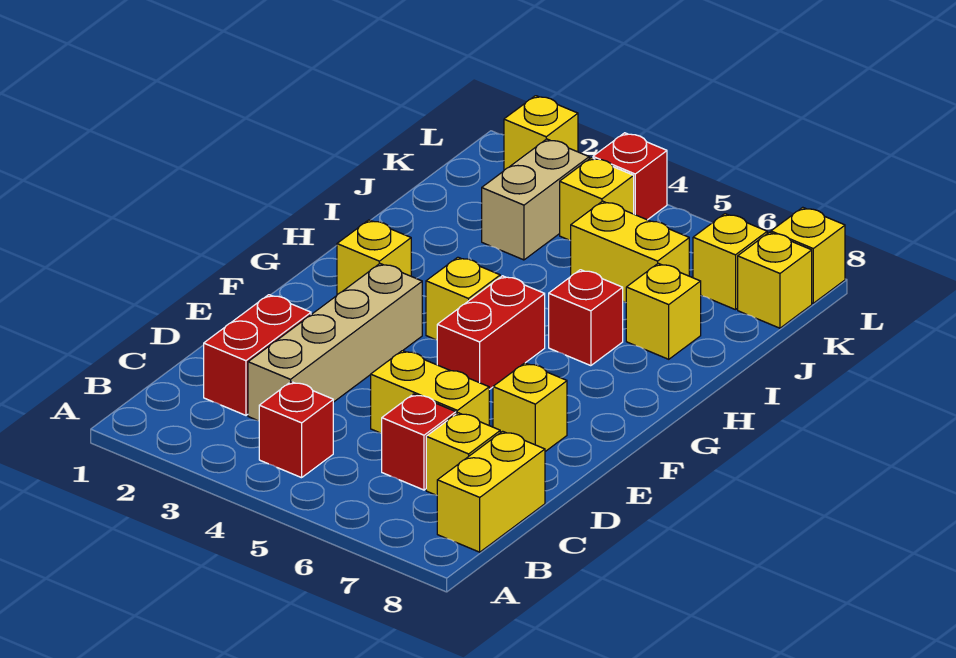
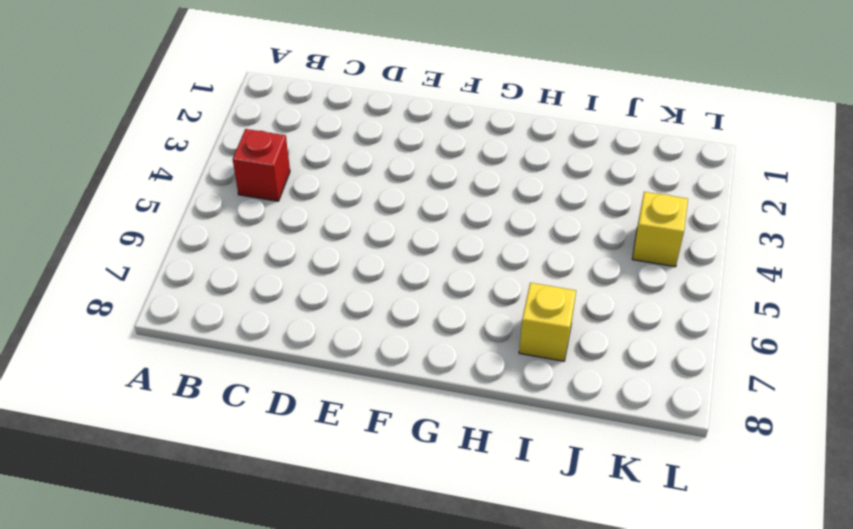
none -> yellow 1x2 brick [437,431,545,552]
none -> red 1x2 brick [204,295,311,415]
none -> tan 1x4 brick [248,264,422,421]

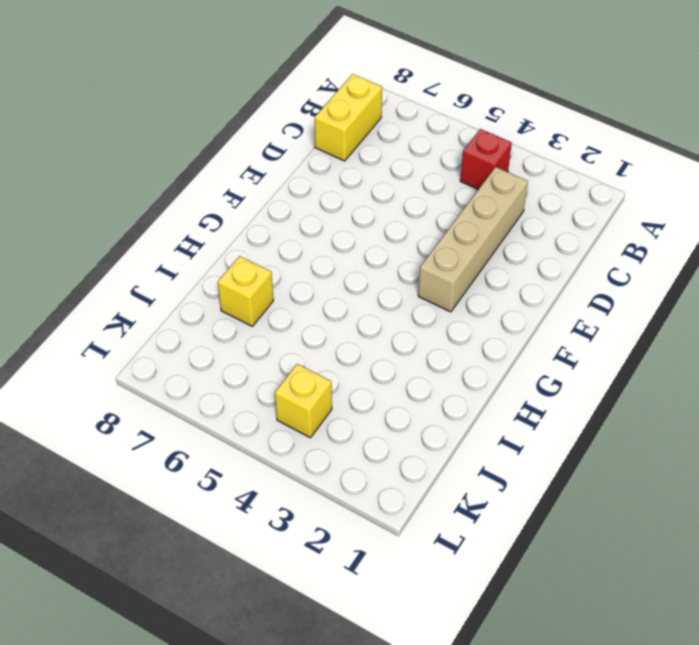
none -> red 1x2 brick [204,295,311,415]
none -> red 1x1 brick [382,394,456,490]
none -> yellow 1x1 brick [426,413,500,495]

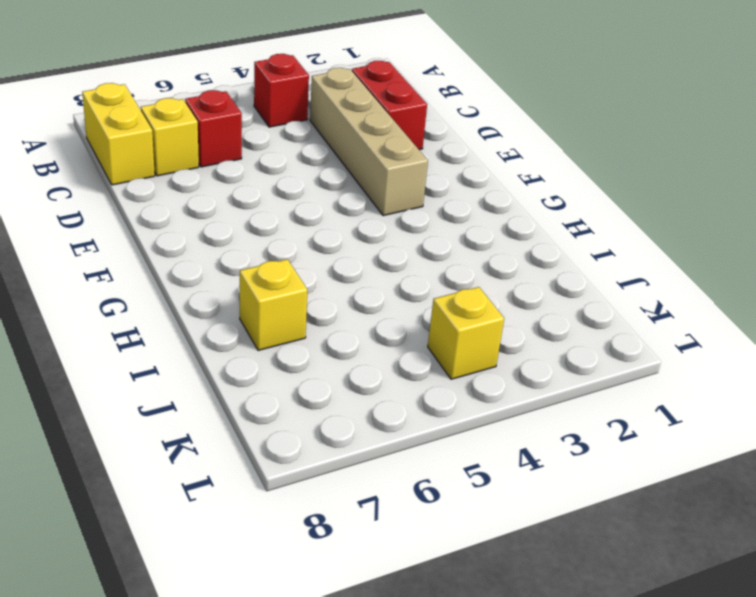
none -> yellow 1x2 brick [371,351,489,433]
none -> yellow 1x1 brick [493,363,567,452]
none -> red 1x2 brick [437,276,545,390]

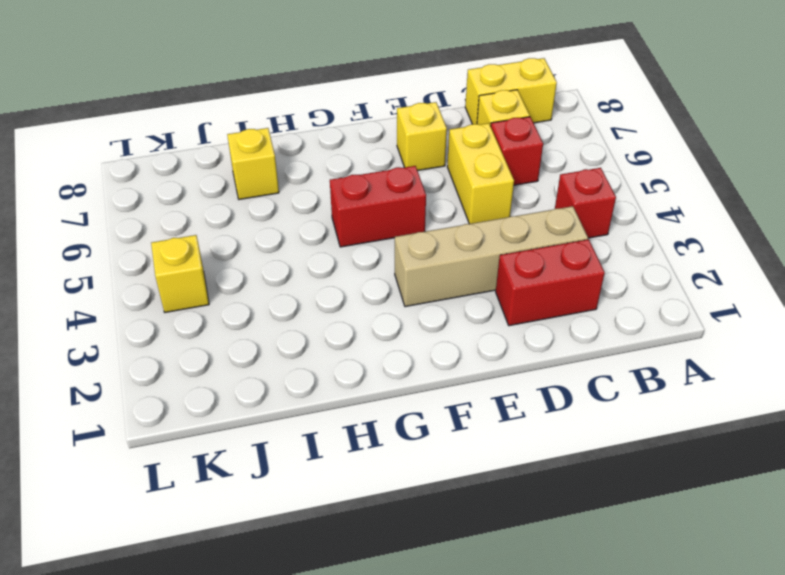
none -> yellow 1x1 brick [337,220,411,295]
none -> yellow 1x1 brick [426,257,500,340]
none -> red 1x1 brick [549,270,623,366]

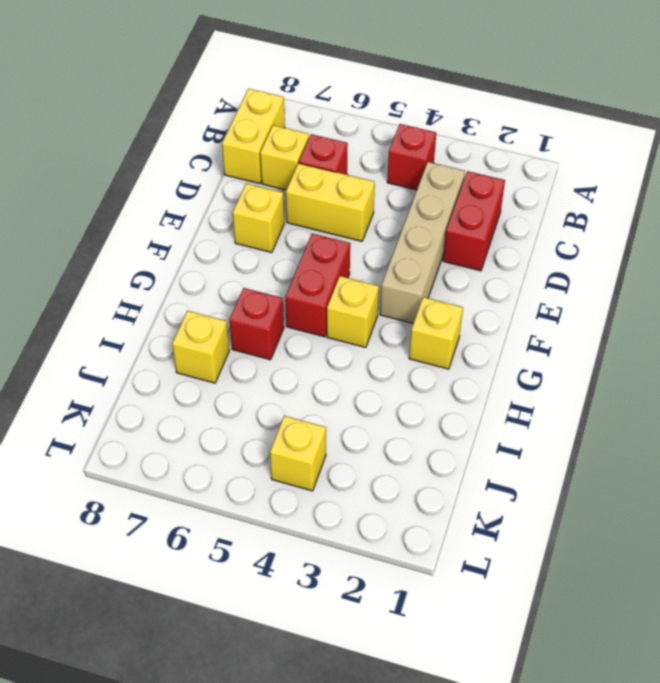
none -> tan 1x2 brick [482,139,589,260]
none -> yellow 1x2 brick [571,201,689,303]
none -> yellow 1x1 brick [693,214,767,310]

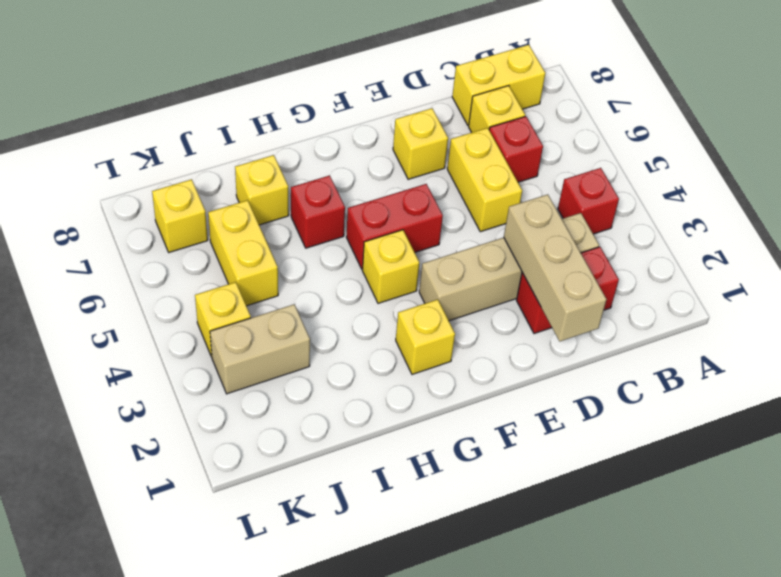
tan 1x3 brick [504,194,607,341] -> none
none -> yellow 1x1 brick [738,232,812,328]
none -> yellow 1x1 brick [504,96,578,170]
none -> red 1x1 brick [593,133,667,220]

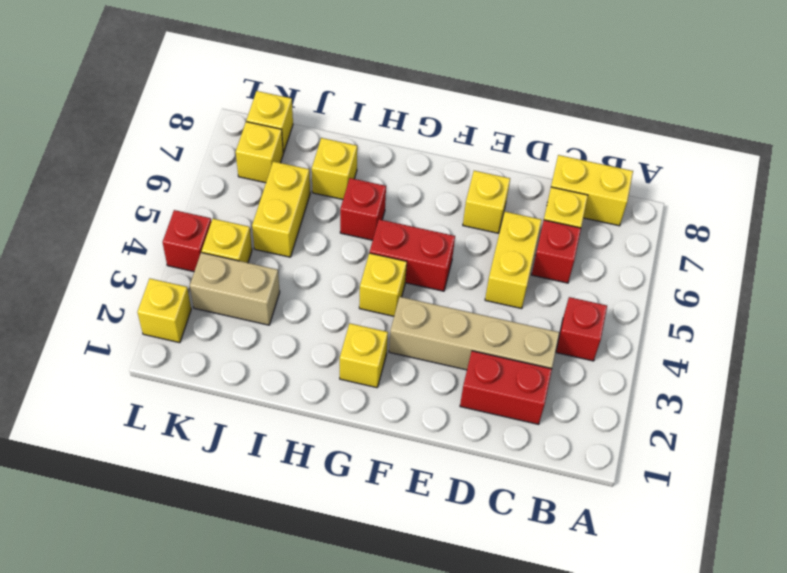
none -> yellow 1x1 brick [771,207,845,303]

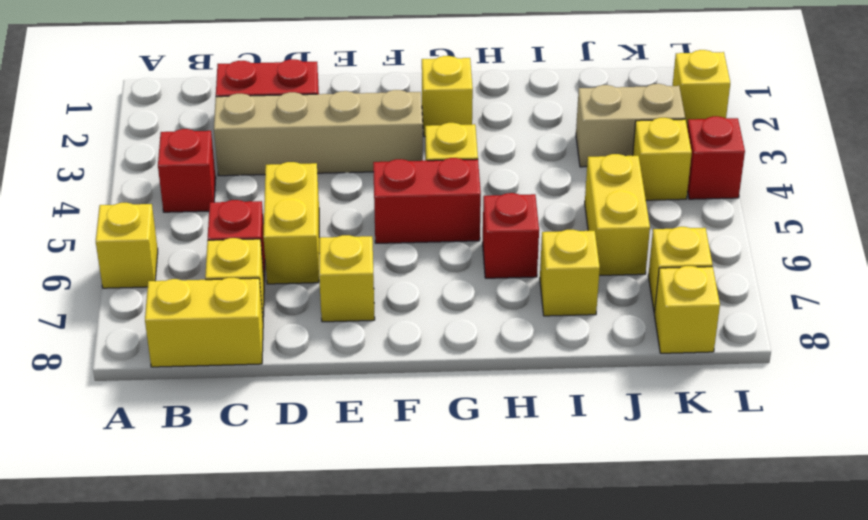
yellow 1x1 brick [96,203,158,288] -> yellow 1x1 brick moved to [771,207,845,303]

